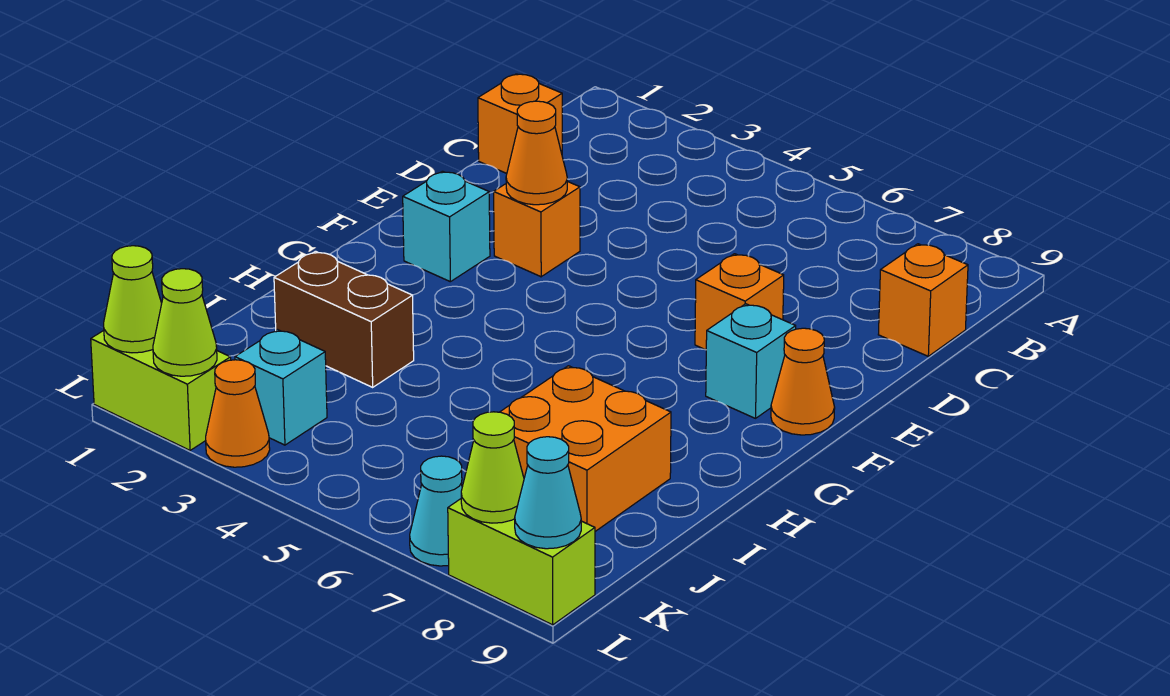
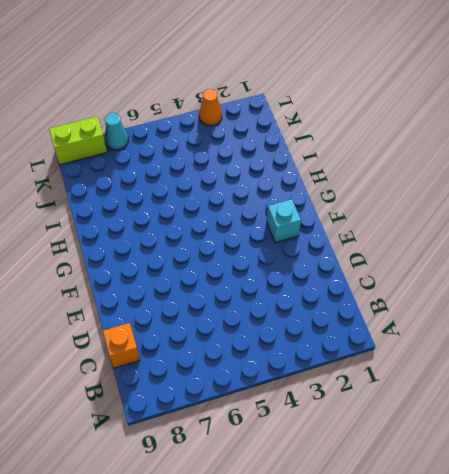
none -> orange 1x1 brick [478,74,562,173]
none -> orange 1x1 brick [494,181,580,277]
none -> orange 1x1 brick [695,254,784,350]

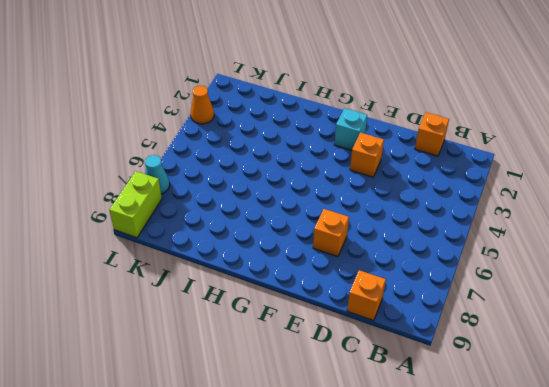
none -> cyan 1x1 brick [706,304,796,418]
none -> orange 1x1 cone [771,328,835,435]
none -> brown 1x2 brick [274,251,414,387]

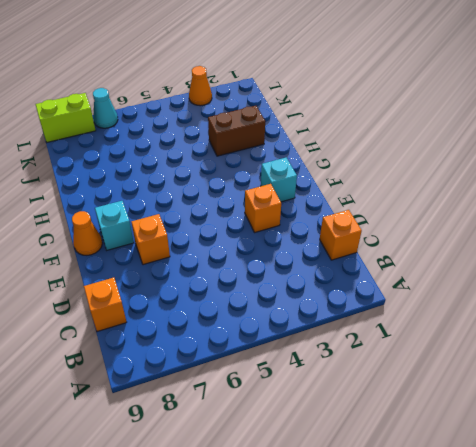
none -> orange 2x2 brick [500,366,671,531]
none -> cyan 1x1 brick [235,330,327,445]
none -> lime 1x2 brick [91,331,231,450]

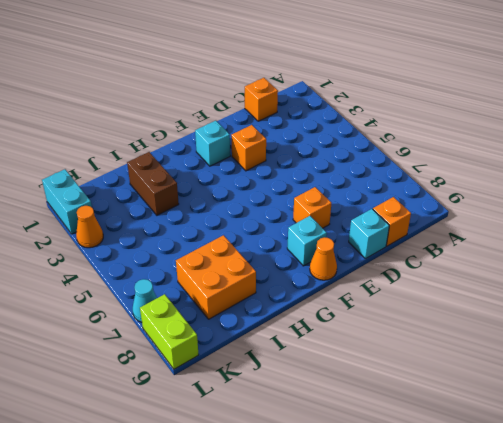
cyan 1x1 brick [349,209,389,259] -> cyan 1x1 brick moved to [235,330,327,445]
cyan 1x2 brick [42,169,92,234] -> lime 1x2 brick [91,331,231,450]
none -> orange 1x1 cone [506,101,567,205]
none -> lime 1x1 cone [104,246,162,353]
none -> lime 1x1 cone [153,269,217,376]

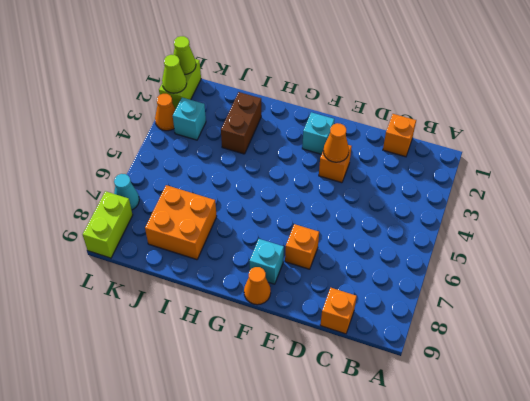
none -> lime 1x1 cone [461,412,524,523]
none -> cyan 1x1 cone [515,437,581,549]

